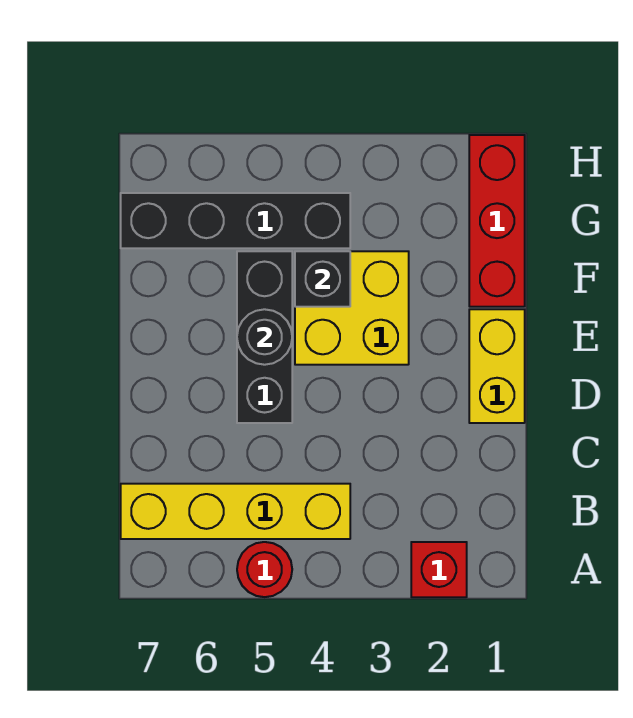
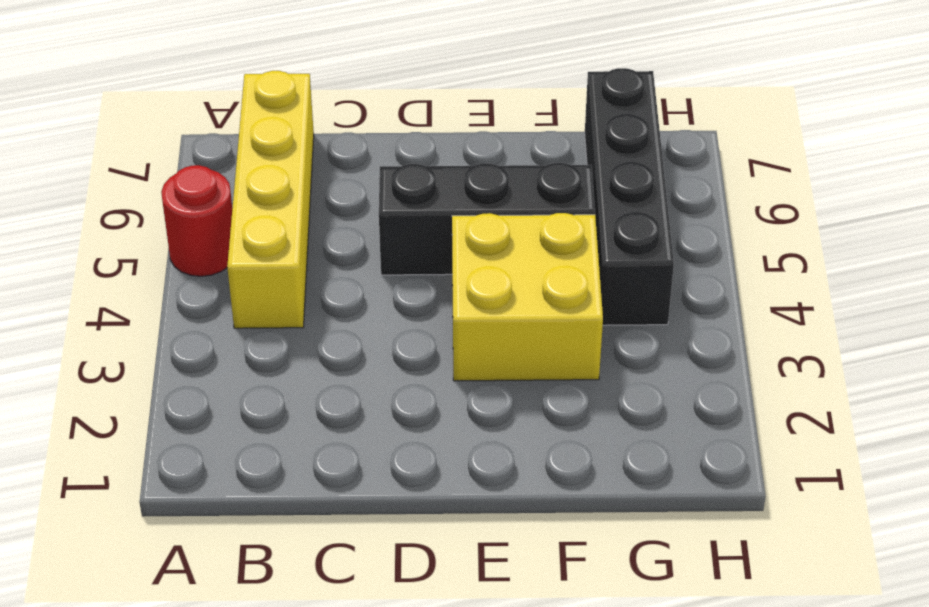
none -> red 1x1 brick [411,542,467,597]
none -> yellow 1x2 brick [469,309,525,423]

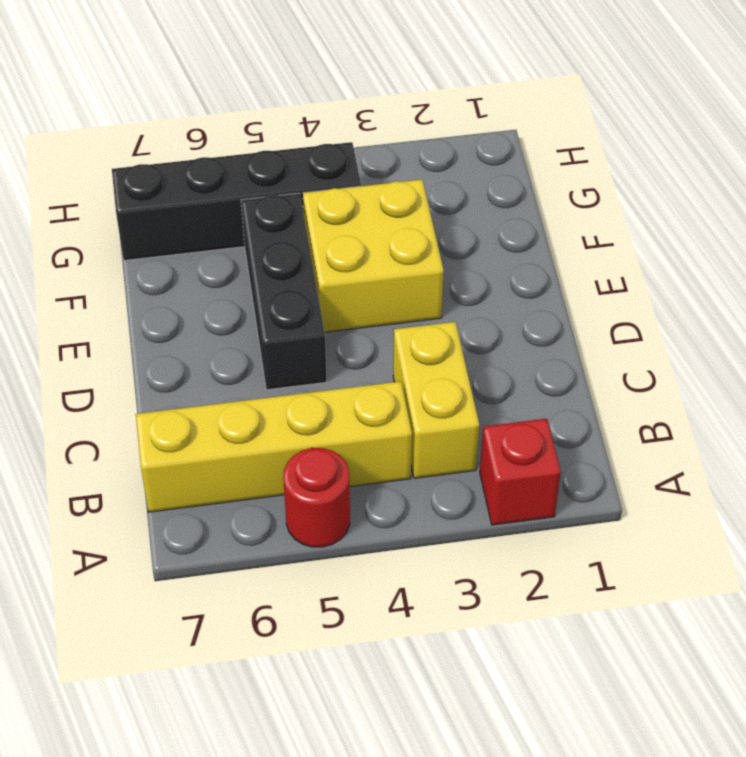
yellow 1x2 brick [393,322,479,478] -> yellow 1x2 brick moved to [469,309,525,423]
none -> red 1x3 brick [469,135,525,307]
none -> black 1x1 round brick [237,309,292,365]

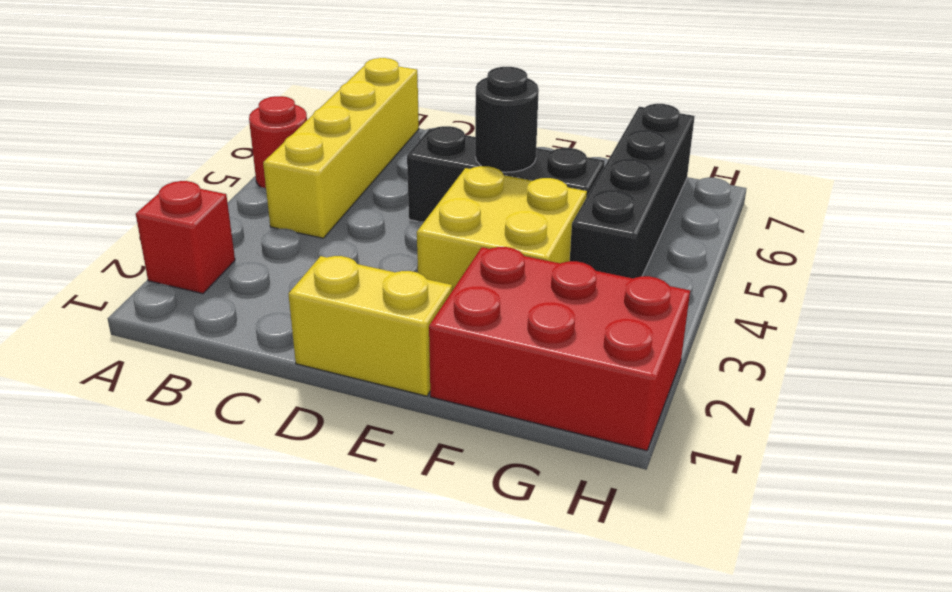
red 2x3 brick [429,247,690,451] -> red 1x3 brick [469,135,525,307]
none -> black 1x1 brick [295,251,350,307]

